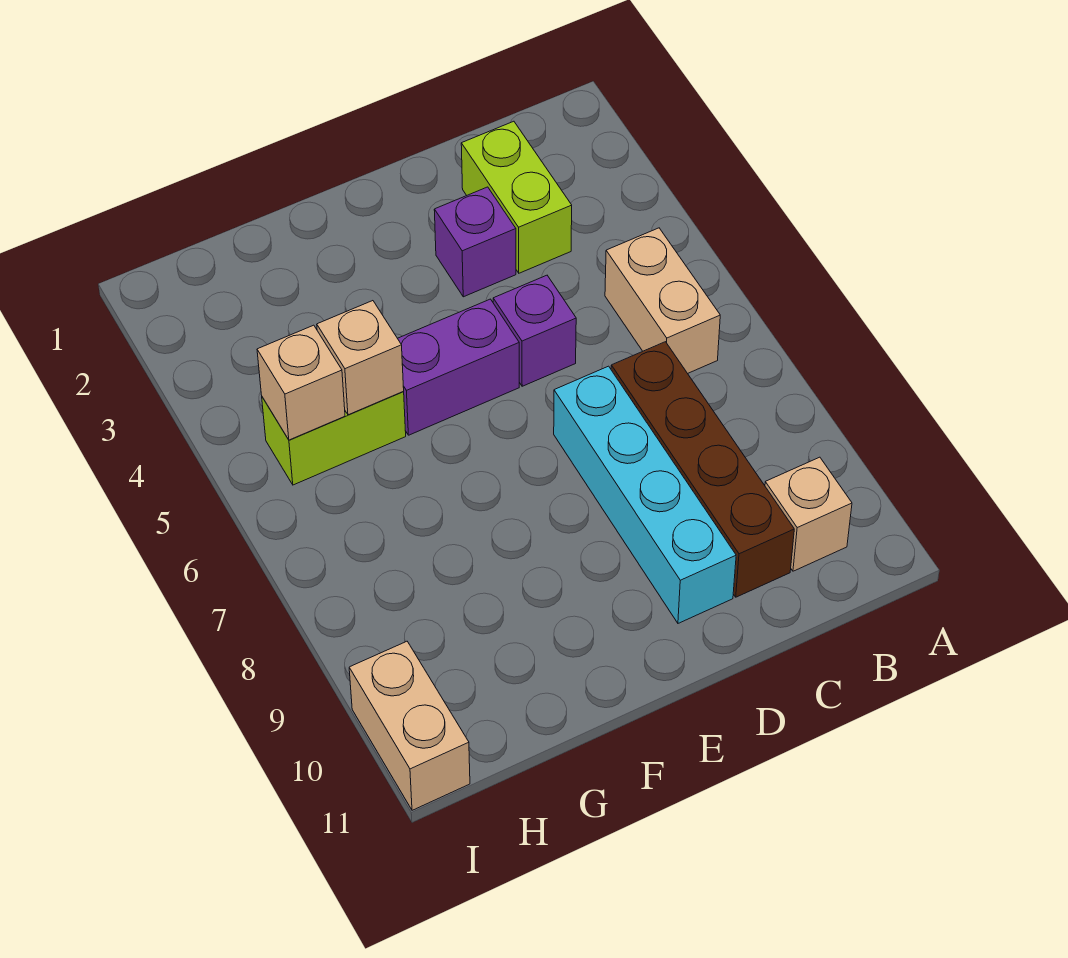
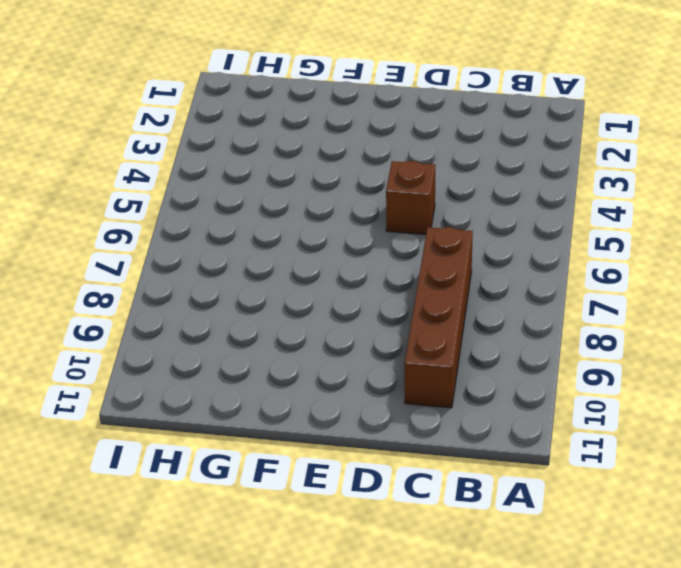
brown 1x1 brick [386,161,436,235] -> purple 1x1 brick [493,275,576,386]
none -> tan 1x2 brick [605,228,720,373]
none -> tan 1x1 brick [765,457,852,571]
none -> lime 1x2 brick [461,121,572,273]

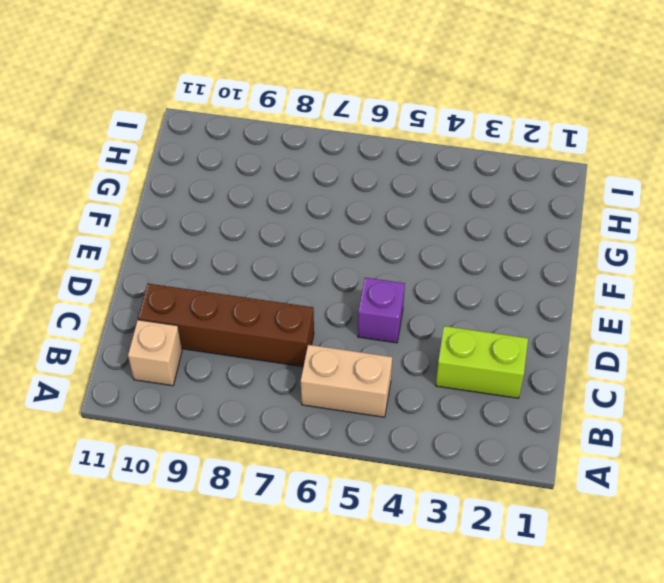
none -> purple 1x1 brick [434,187,516,297]
none -> cyan 1x4 brick [554,366,736,623]
none -> purple 1x2 brick [398,299,519,435]

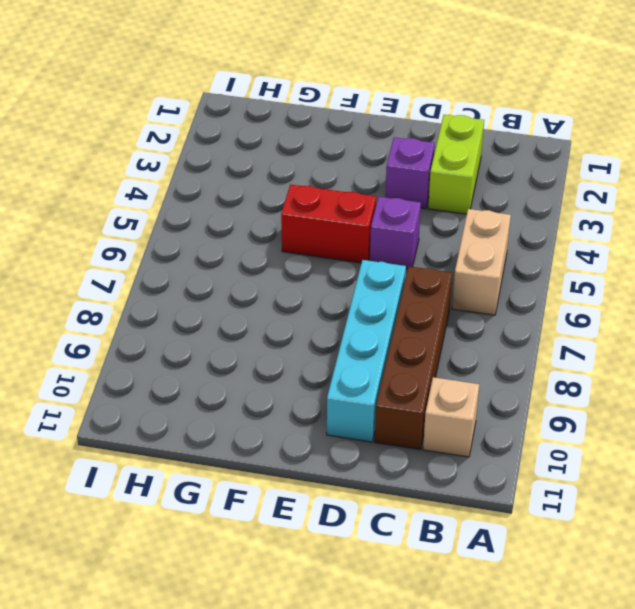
red 1x2 brick [281,184,376,263] -> purple 1x2 brick [398,299,519,435]
none -> lime 1x2 brick [262,391,406,485]
none -> tan 1x2 brick [349,641,470,810]
none -> tan 1x1 brick [317,301,404,415]

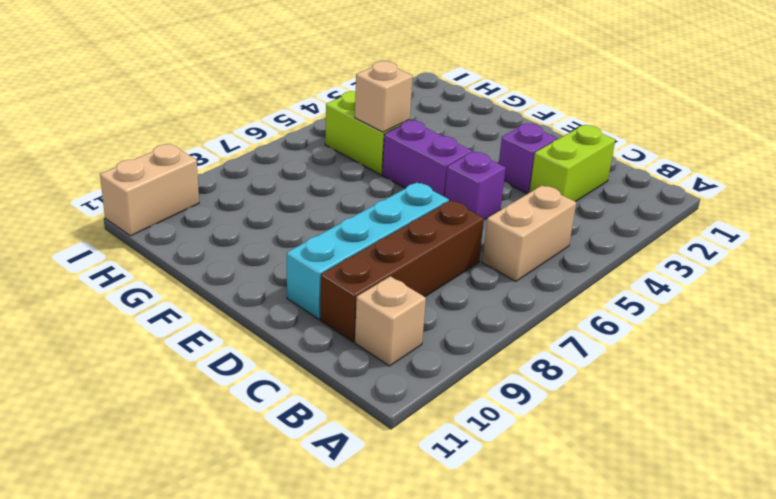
none -> tan 1x1 brick [257,325,345,440]

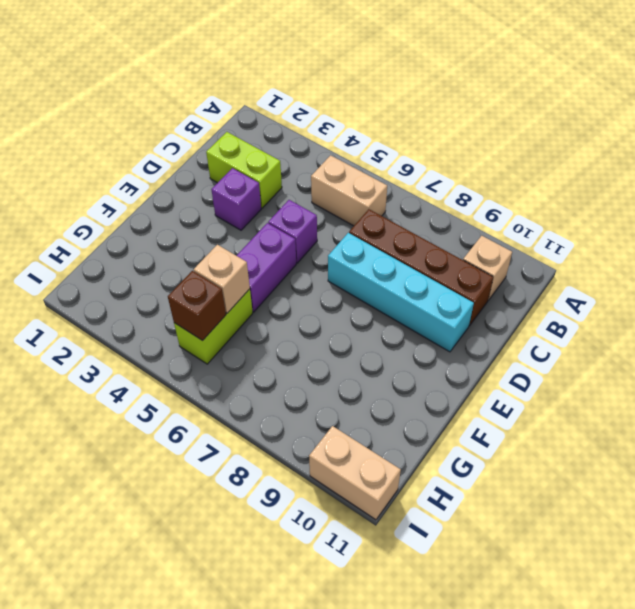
brown 1x1 brick [168,271,226,341] -> tan 1x1 brick [257,325,345,440]

